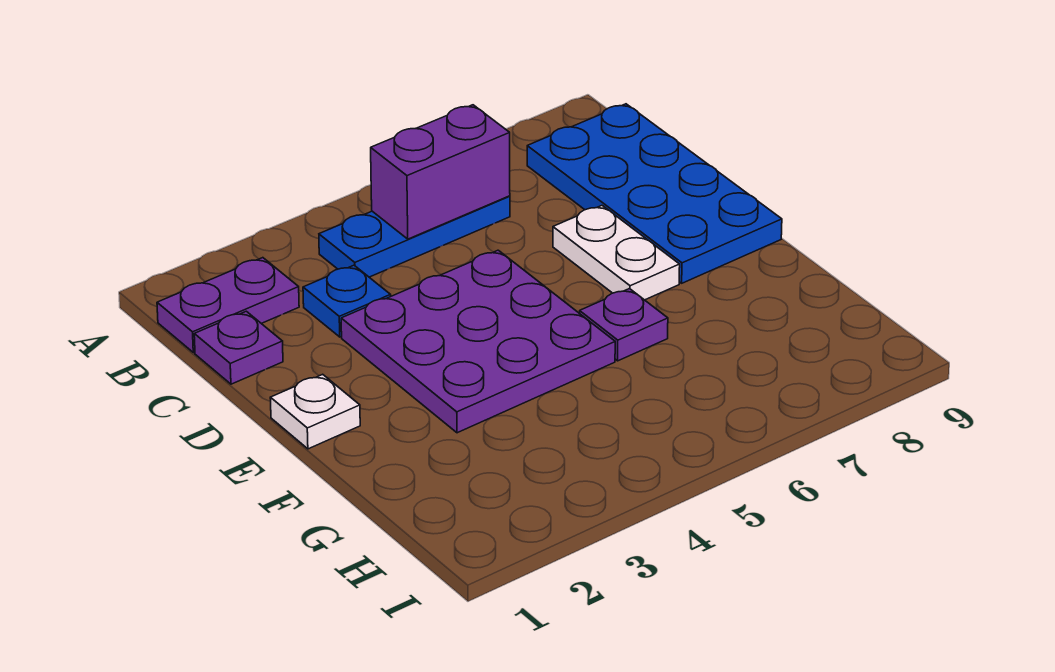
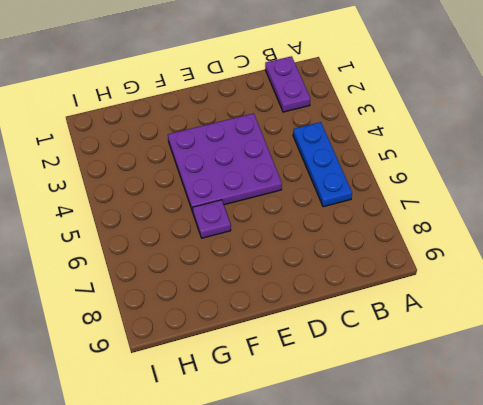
none -> blue 2x4 plate [527,104,782,283]
none -> purple 1x1 plate [194,311,283,384]

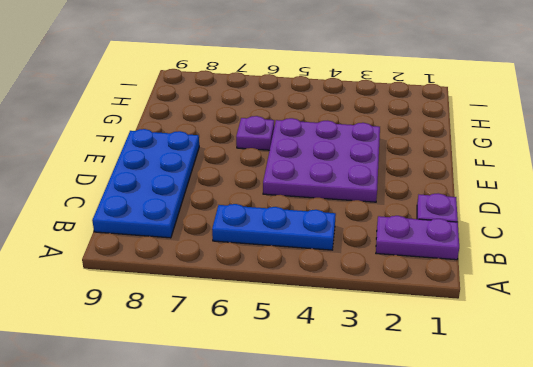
none -> blue 1x1 plate [303,265,391,337]
none -> white 1x2 plate [553,206,680,300]

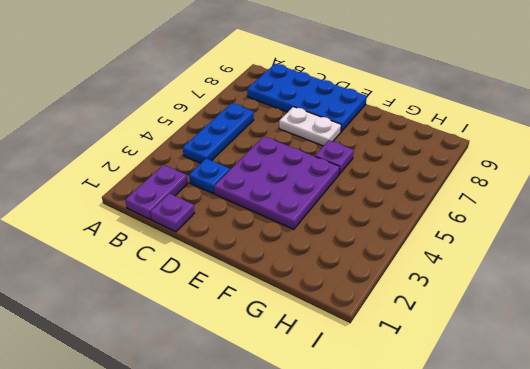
none -> white 1x1 plate [270,374,360,449]
none -> purple 1x2 brick [371,105,510,239]

